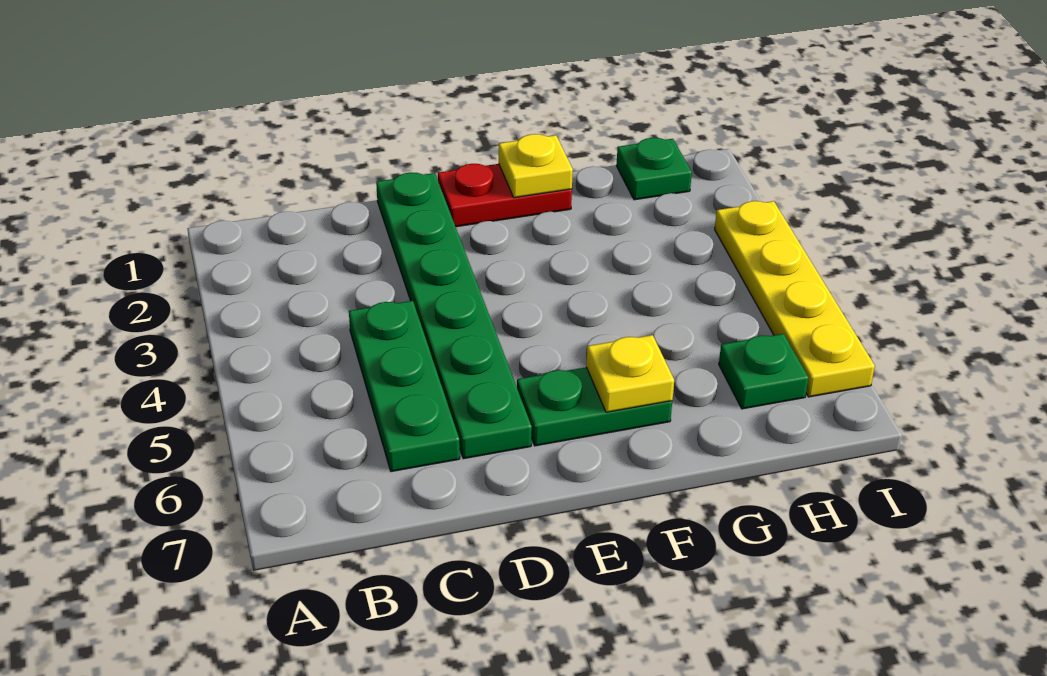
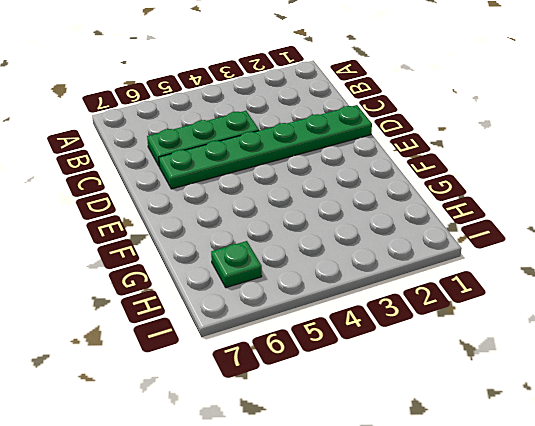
none -> red 1x2 plate [438,164,572,227]
none -> green 1x2 plate [517,367,672,446]

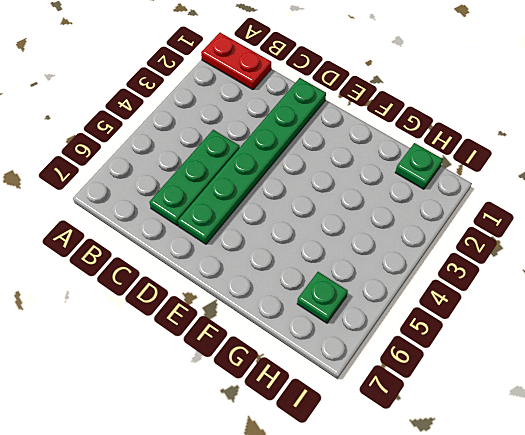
red 1x2 plate [201,33,271,90] -> red 1x2 plate moved to [438,164,572,227]
none -> green 1x2 plate [517,367,672,446]
none -> yellow 1x4 plate [715,201,875,397]

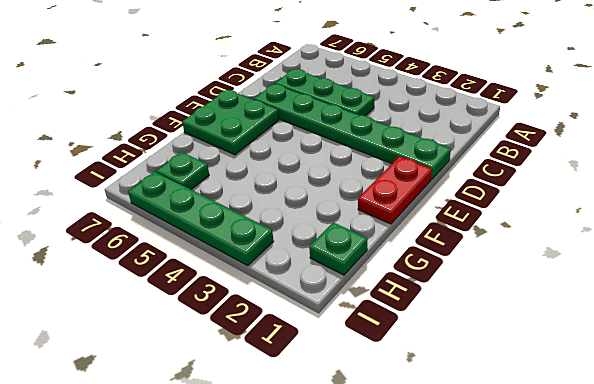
green 2x2 plate [182,90,279,155] -> green 1x2 plate [517,367,672,446]
green 1x4 plate [128,172,274,265] -> yellow 1x4 plate [715,201,875,397]
none -> yellow 1x1 plate [499,134,573,198]
none -> yellow 1x1 plate [586,335,674,412]

